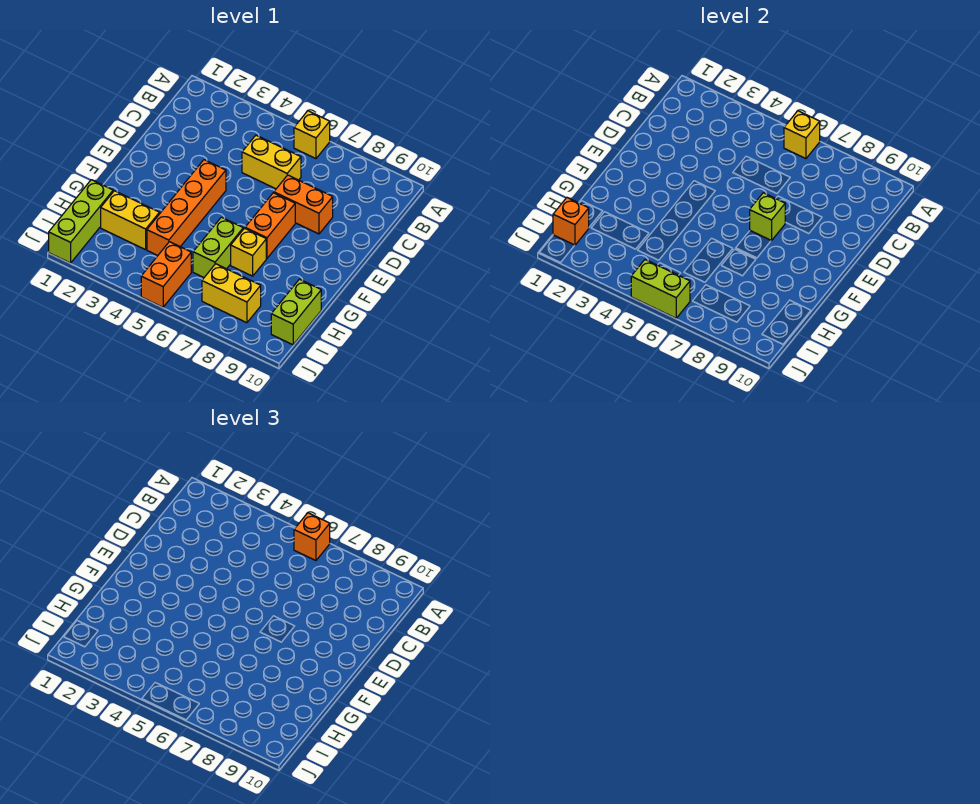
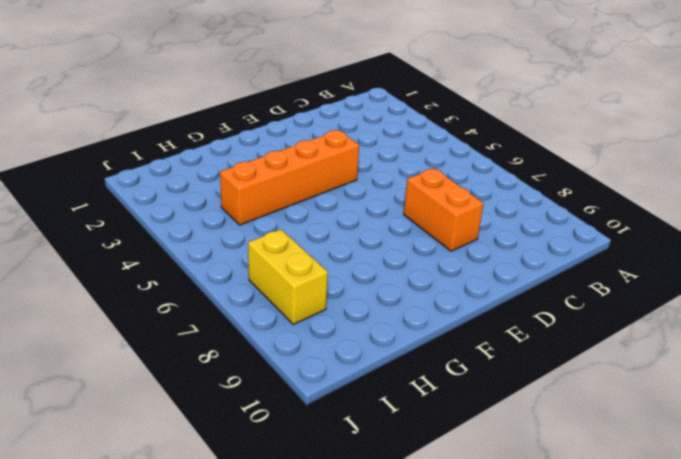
none -> yellow 1x1 brick [294,111,330,159]
none -> yellow 1x2 brick [242,135,301,189]
none -> orange 1x2 brick [245,193,295,258]

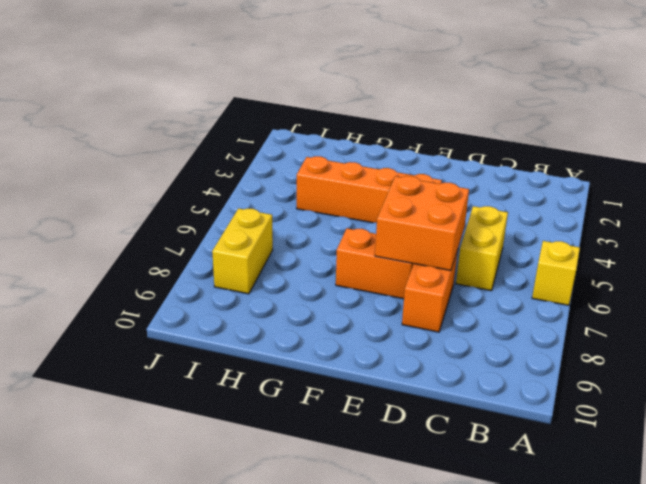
orange 2x2 brick [375,176,469,270] -> lime 1x1 brick [750,193,786,241]
none -> lime 1x2 brick [193,217,243,277]
none -> yellow 1x1 brick [231,228,266,276]
none -> lime 1x3 brick [49,180,113,263]

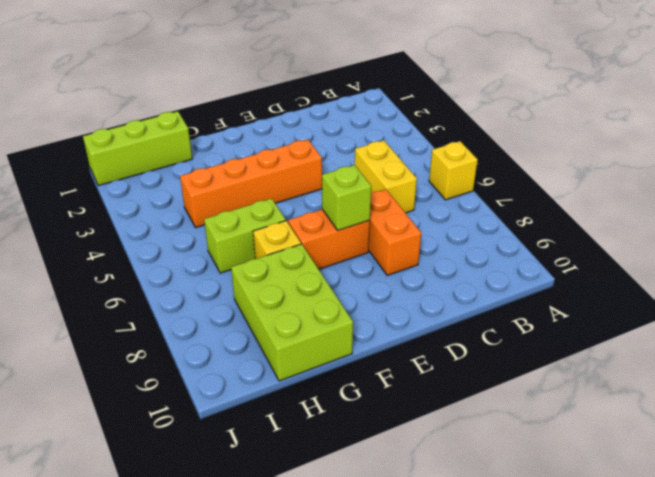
lime 2x3 brick [231,244,353,381] -> lime 1x2 brick [271,279,321,345]
none -> yellow 1x2 brick [101,191,159,250]
none -> orange 1x2 brick [141,242,191,307]
none -> yellow 1x2 brick [202,264,261,323]

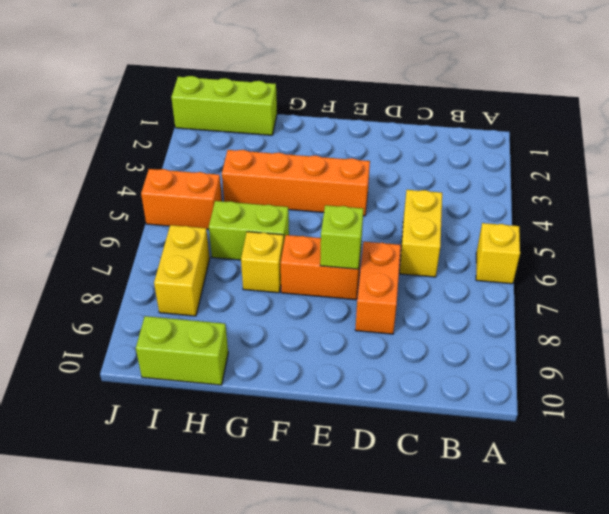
none -> yellow 1x2 brick [101,191,159,250]
none -> yellow 1x1 brick [784,111,820,159]
none -> orange 1x1 brick [553,198,589,245]

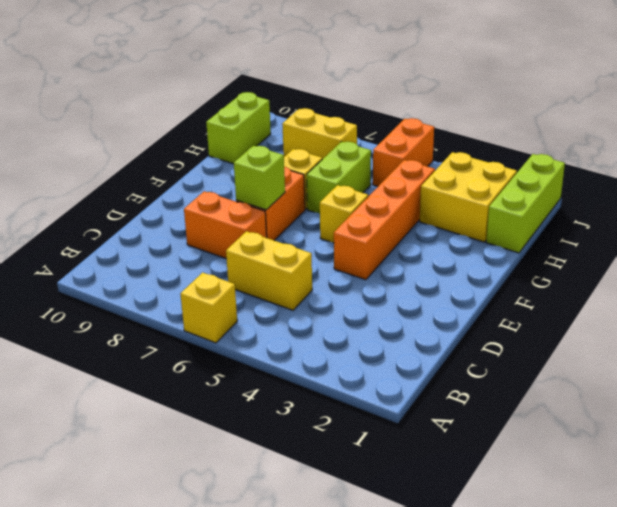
yellow 1x1 brick [320,185,368,243] -> yellow 1x1 brick moved to [784,111,820,159]
yellow 2x2 brick [420,152,517,242] -> yellow 1x2 brick [101,191,159,250]
none -> orange 1x1 brick [553,198,589,245]
none -> lime 1x2 brick [631,260,690,318]
none -> orange 1x1 brick [294,513,330,561]

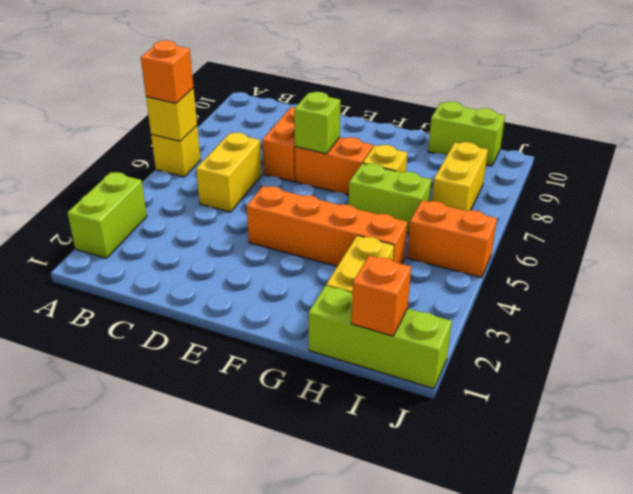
lime 1x2 brick [68,172,147,258] -> lime 1x2 brick moved to [631,260,690,318]

